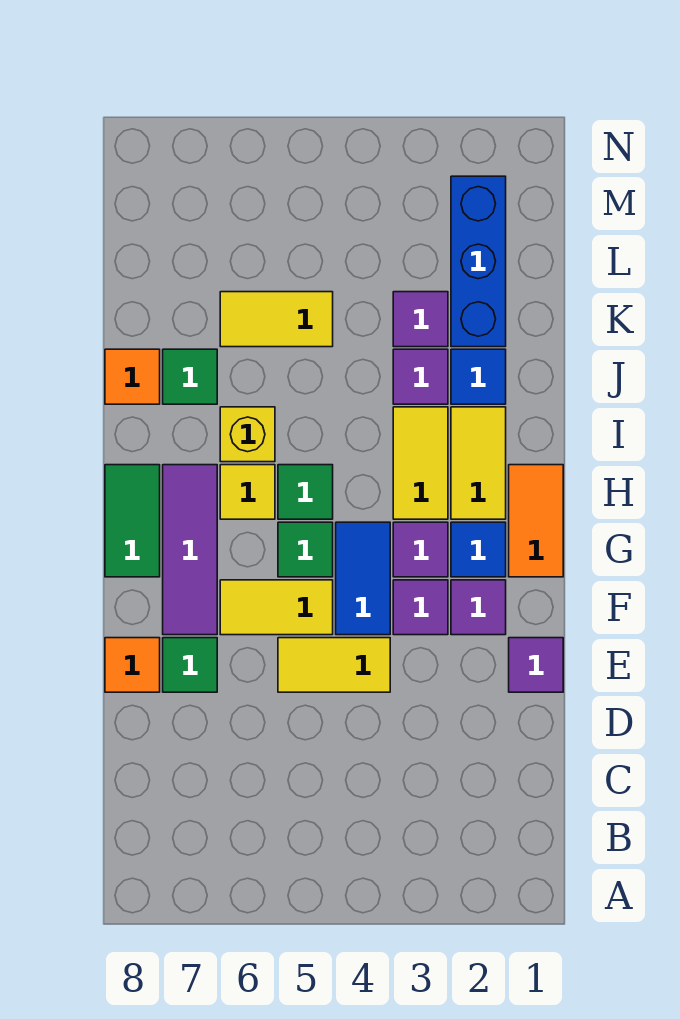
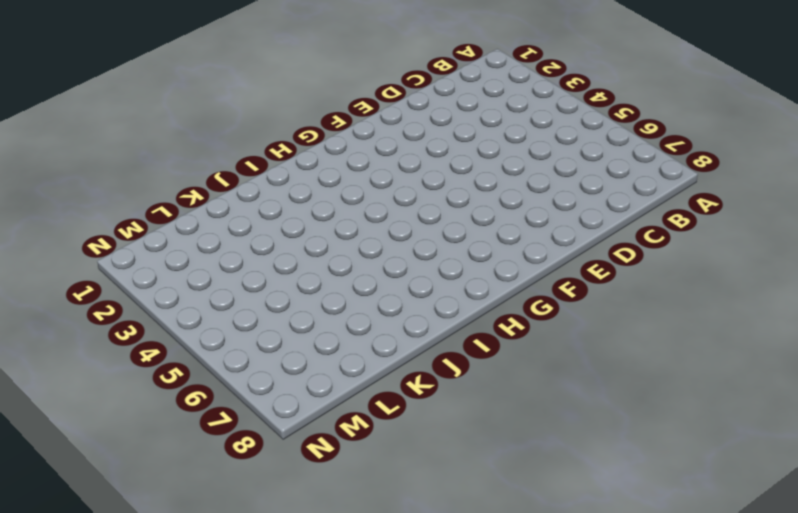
none -> purple 1x1 tile [509,638,563,692]
none -> yellow 1x2 tile [278,638,390,692]
none -> green 1x1 tile [163,638,217,692]

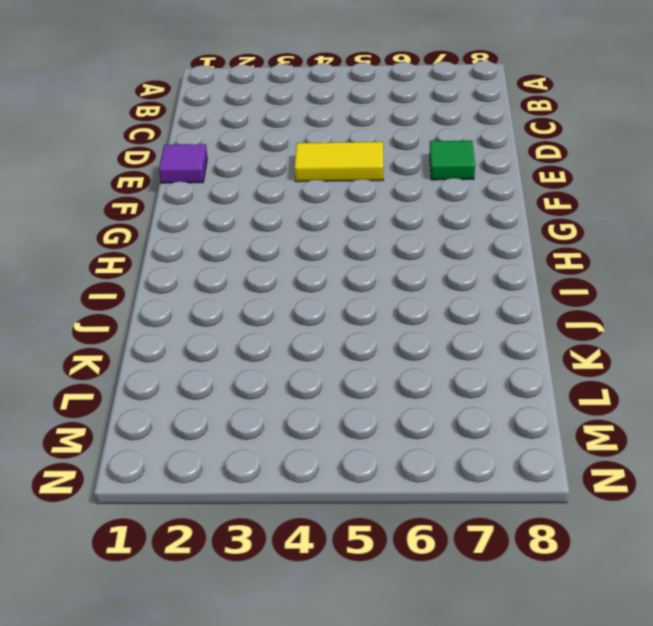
none -> orange 1x1 tile [105,638,160,692]
none -> purple 1x1 tile [451,580,506,635]
none -> purple 1x1 tile [393,580,448,635]

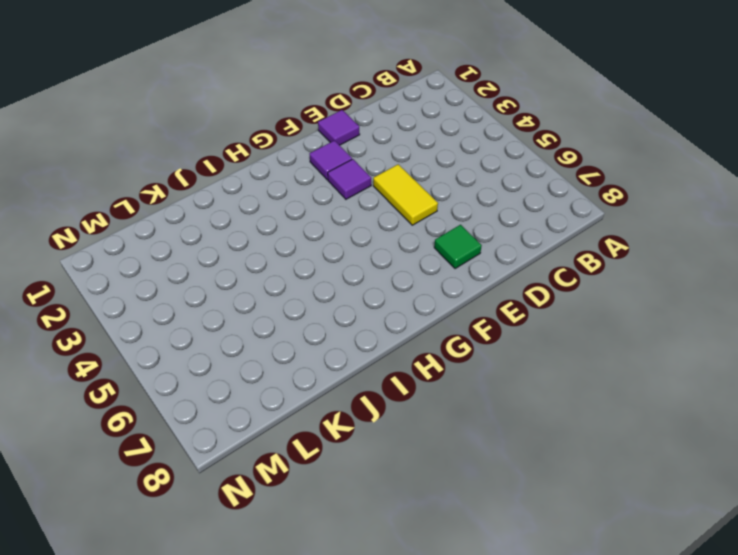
none -> orange 1x1 tile [105,638,160,692]
none -> blue 1x2 tile [336,522,390,635]
none -> yellow 1x2 tile [220,580,333,635]

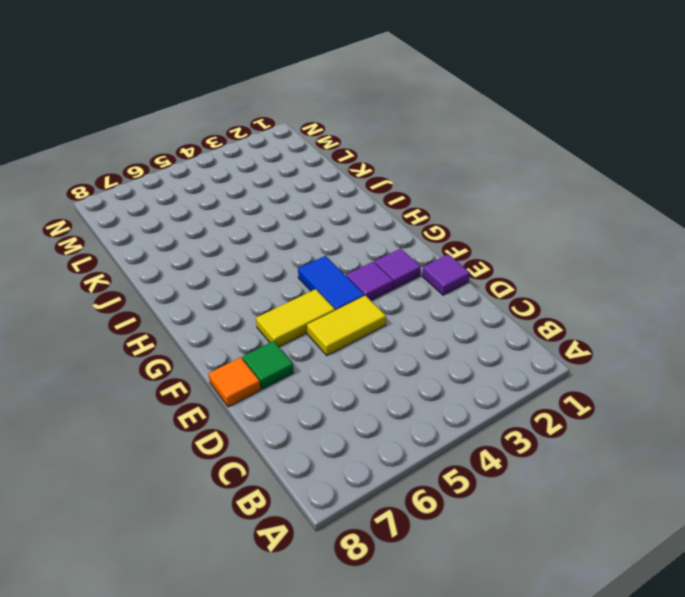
none -> purple 1x3 tile [163,465,217,635]
none -> orange 1x2 tile [509,465,563,577]
none -> blue 1x1 tile [451,522,506,577]

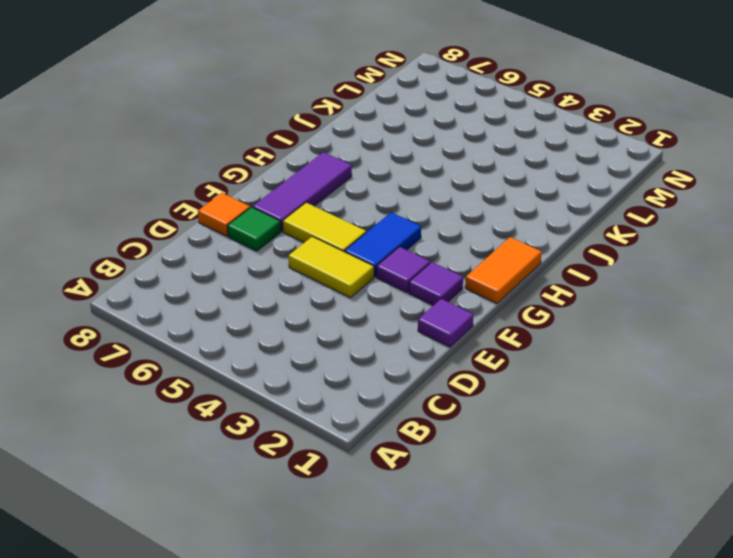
none -> blue 1x1 tile [451,522,506,577]
none -> purple 1x1 tile [393,522,448,577]
none -> green 1x1 tile [278,522,333,577]

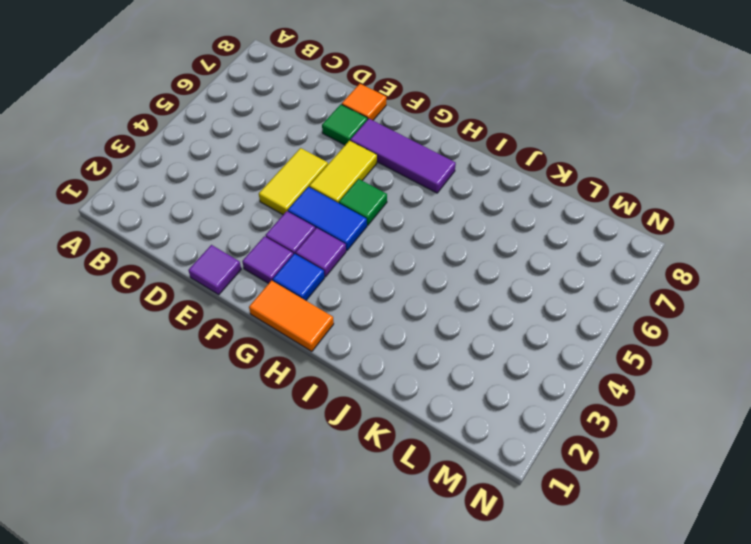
none -> green 1x2 tile [105,465,160,577]
none -> yellow 1x2 tile [451,407,506,519]
none -> yellow 1x2 tile [393,407,448,519]

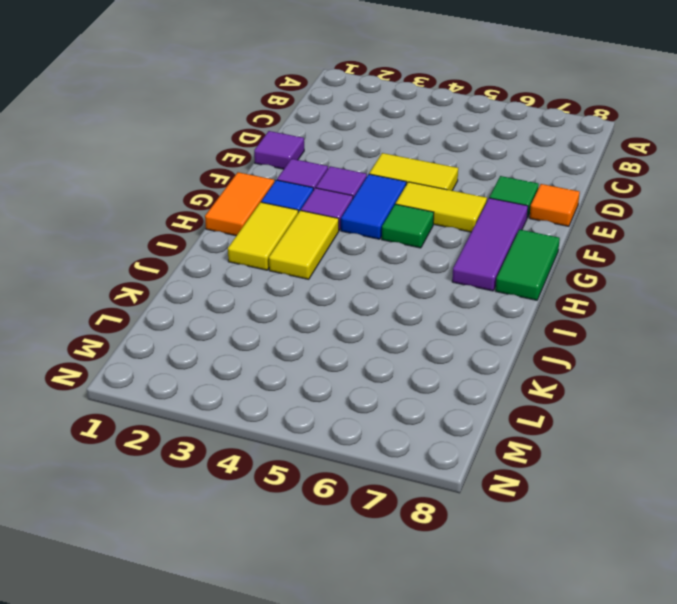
none -> green 1x1 tile [278,465,333,519]
none -> yellow 1x1 tile [220,465,275,519]
none -> yellow 1x1 brick [220,407,275,462]

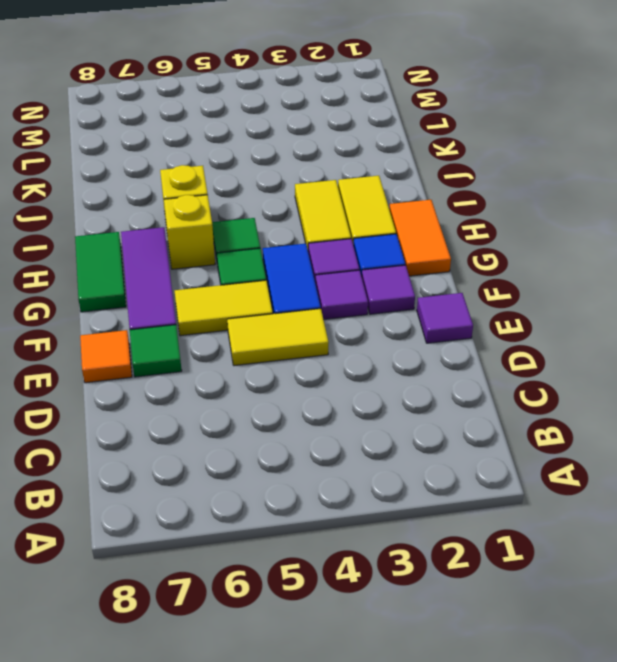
yellow 1x1 brick [164,195,215,269] -> yellow 1x1 tile [220,465,275,519]
none -> blue 1x1 tile [451,349,506,404]
none -> purple 1x1 tile [393,349,448,404]
none -> green 1x1 tile [163,349,217,404]

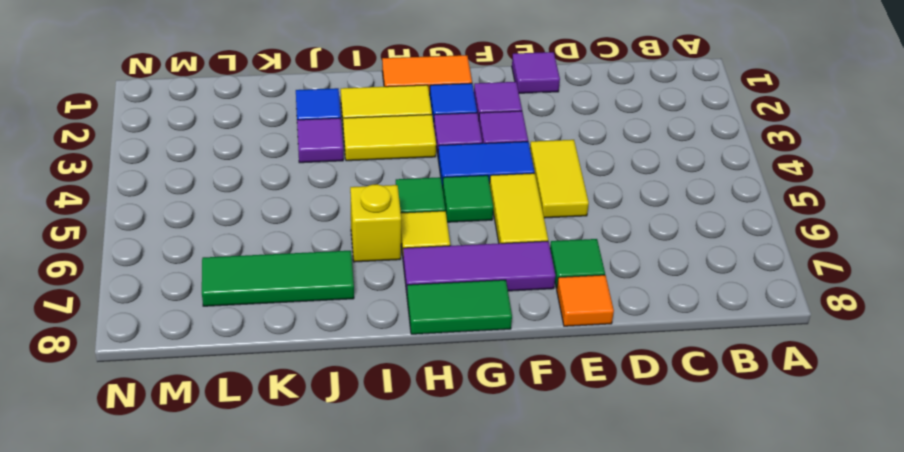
green 1x3 tile [202,251,354,306] -> green 1x1 tile [163,349,217,404]
none -> orange 1x1 tile [105,349,160,404]
none -> blue 1x3 brick [451,176,506,347]
none -> purple 1x1 tile [393,292,448,347]

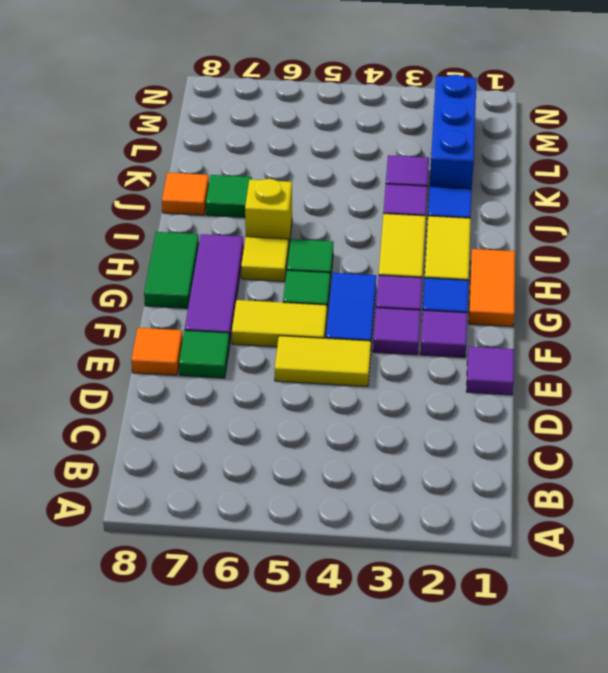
none -> yellow 1x2 tile [220,292,333,347]

